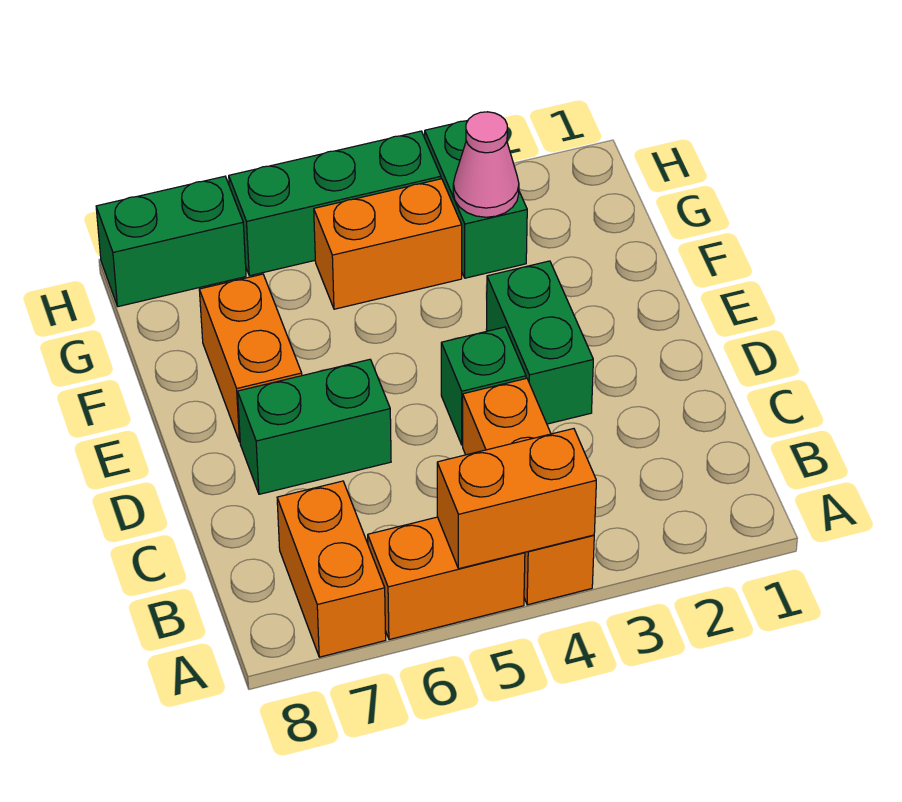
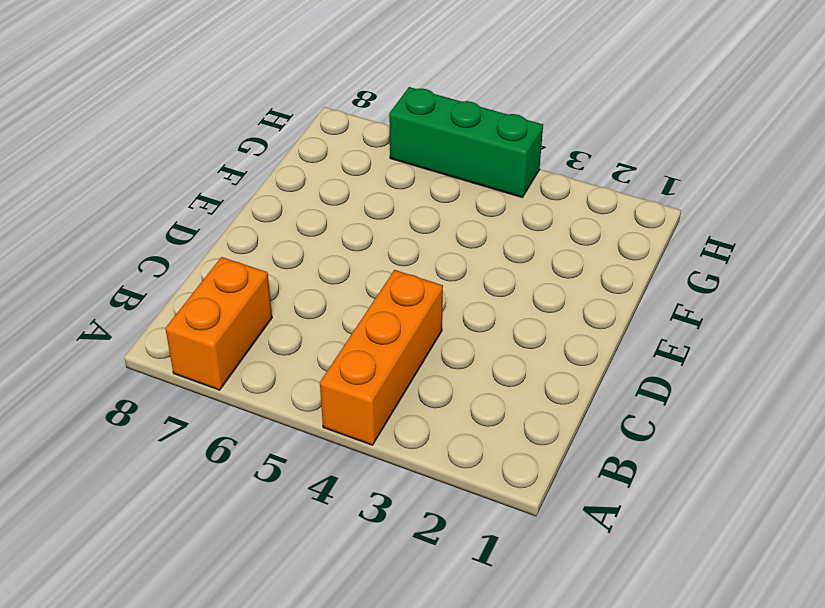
none -> orange 1x2 brick [368,517,525,640]
none -> green 1x2 brick [486,261,593,424]
none -> green 1x1 brick [441,327,526,445]

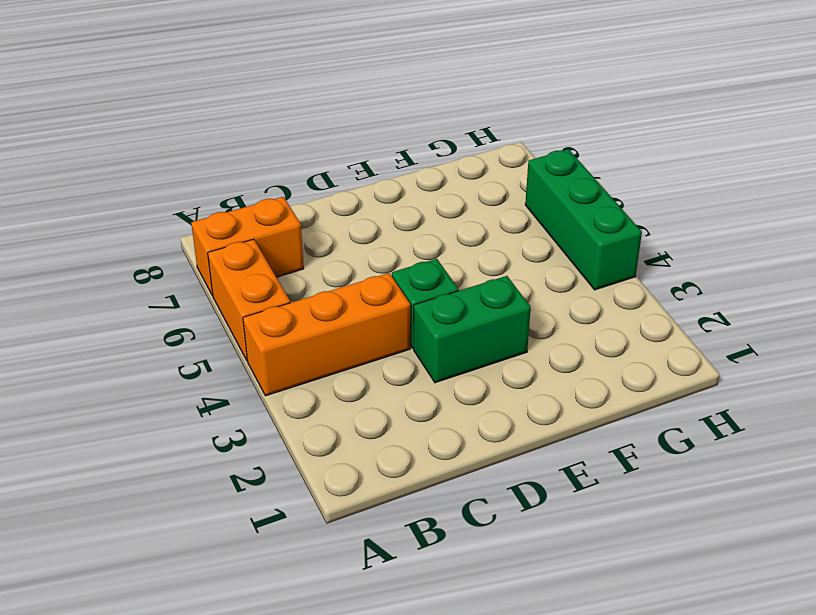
none -> green 1x2 brick [238,359,391,494]
none -> orange 1x2 brick [199,274,302,442]
none -> green 1x2 brick [425,120,527,278]

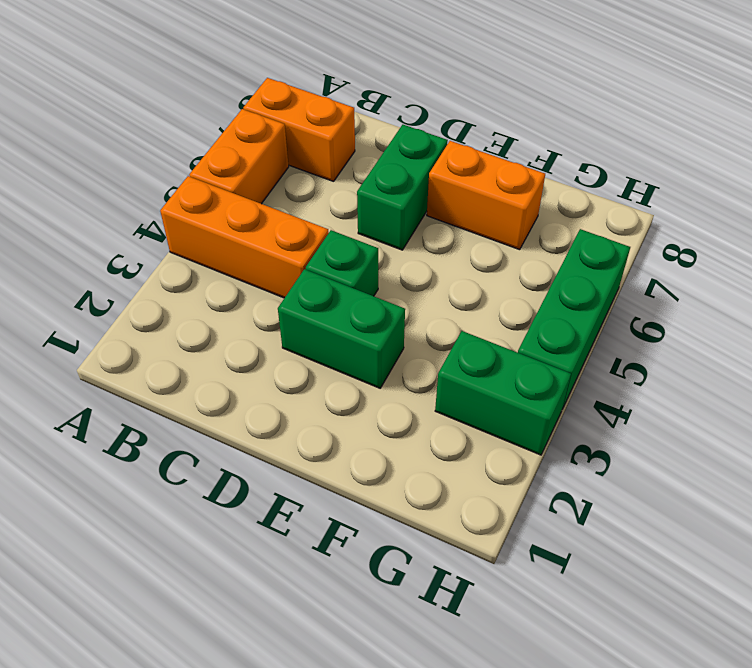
none -> orange 1x2 brick [314,179,462,309]
none -> green 1x2 brick [96,176,246,307]
none -> orange 1x2 brick [437,429,596,569]

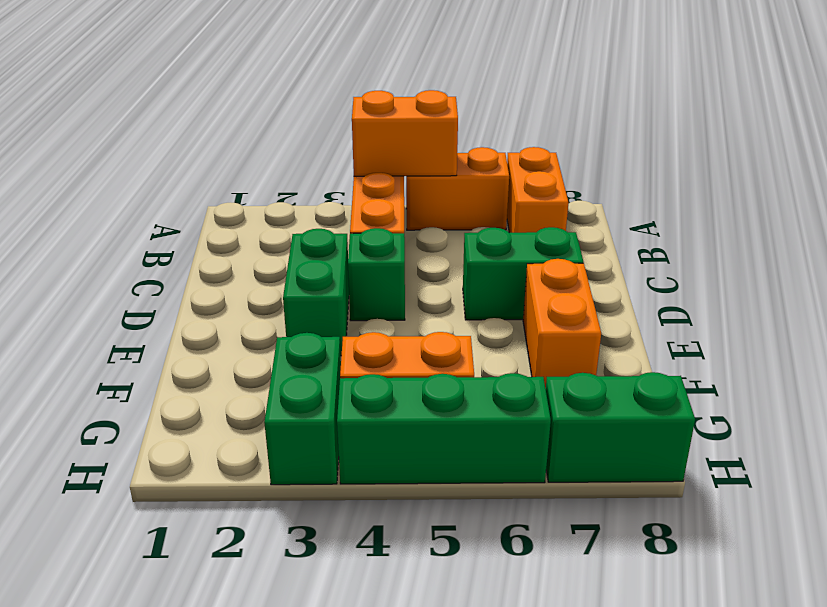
none -> pink 1x1 cone [453,112,519,217]

